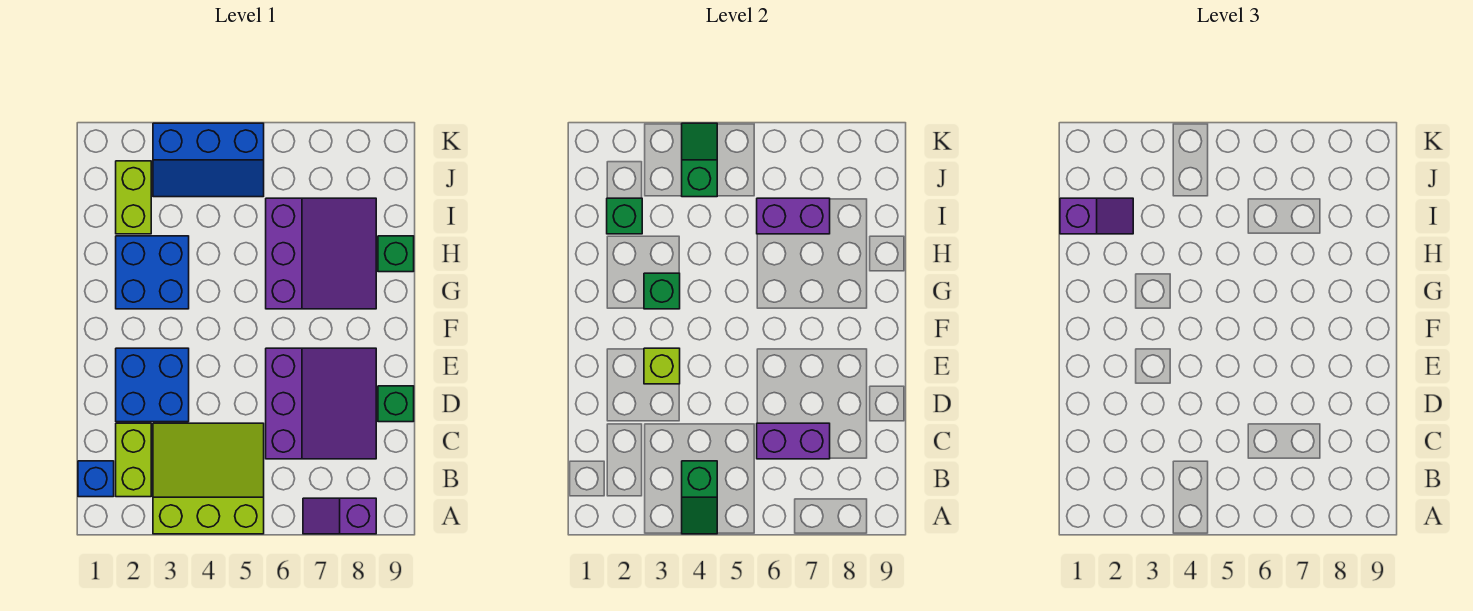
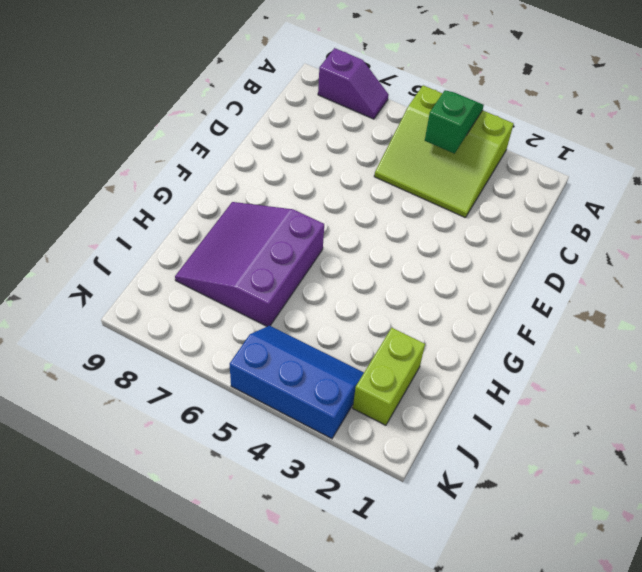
none -> blue 1x1 brick [78,461,114,497]
none -> lime 1x2 brick [116,423,151,497]
none -> purple 3x3 slope [266,348,376,459]

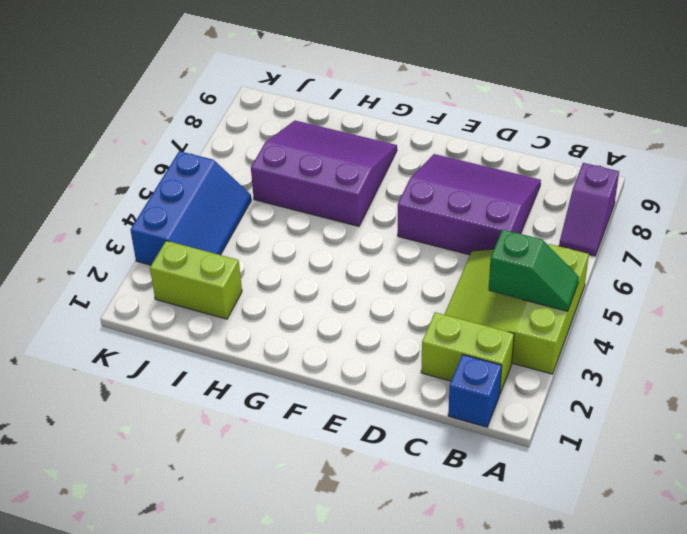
none -> blue 2x2 brick [116,348,189,422]
none -> green 1x1 brick [378,386,414,422]
none -> blue 2x2 brick [116,236,189,309]

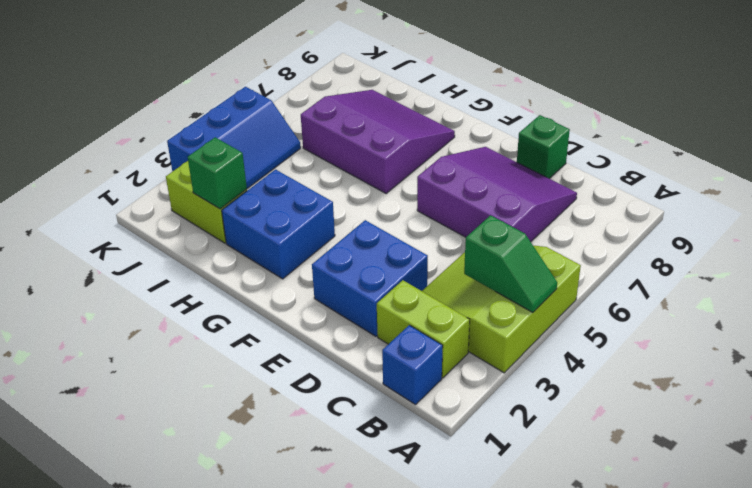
none -> purple 1x2 slope [303,498,376,534]
none -> green 1x1 brick [378,236,414,272]
none -> purple 1x2 brick [757,423,830,459]

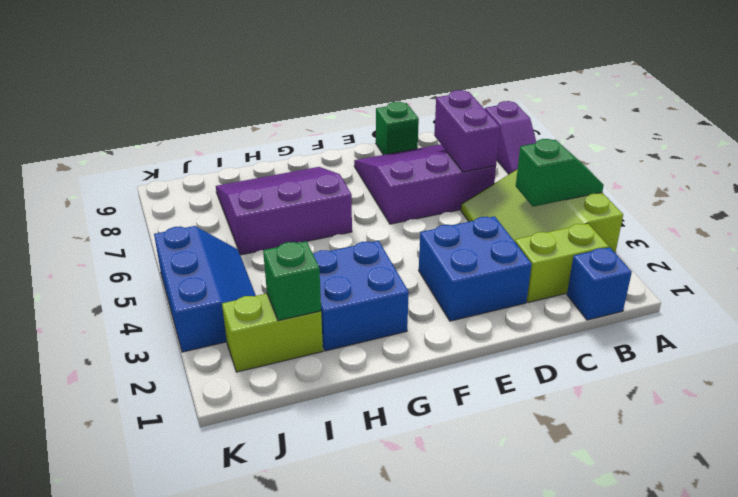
none -> green 1x1 brick [378,236,414,272]
none -> lime 1x1 brick [644,348,680,384]
none -> green 1x1 brick [644,273,680,309]

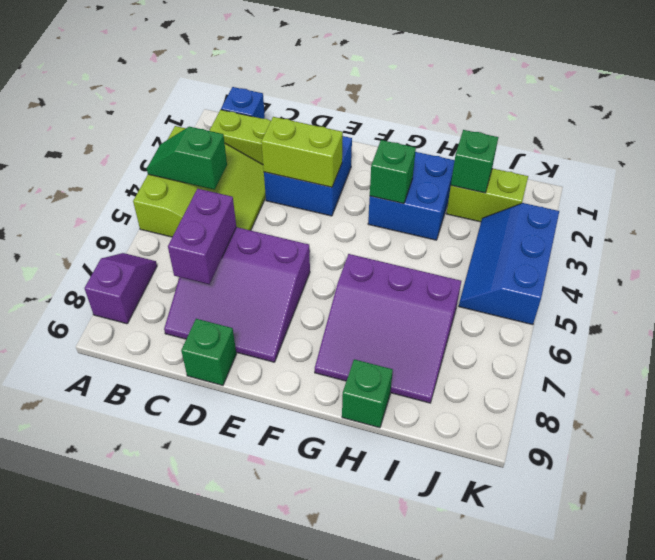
lime 1x2 brick [261,117,343,187] -> lime 1x1 brick [644,348,680,384]
none -> purple 1x2 brick [757,198,830,234]
none -> green 1x2 slope [682,123,717,197]
none -> purple 1x2 slope [1060,198,1133,234]

